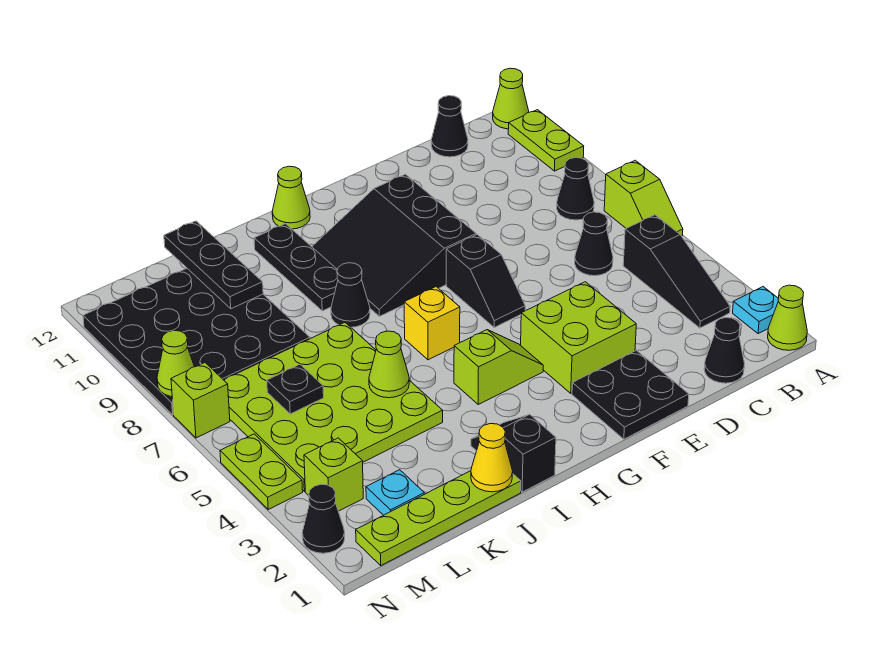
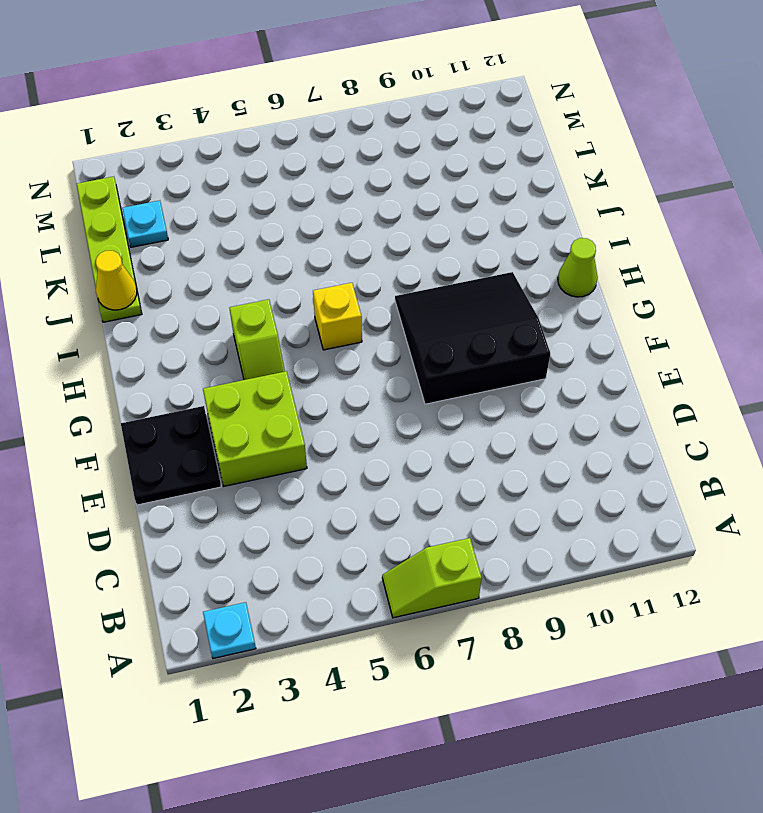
none -> lime 1x1 cone [768,285,807,350]
none -> lime 1x2 plate [508,110,584,171]
none -> lime 1x1 cone [493,68,529,129]
none -> black 1x3 slope [623,215,730,328]

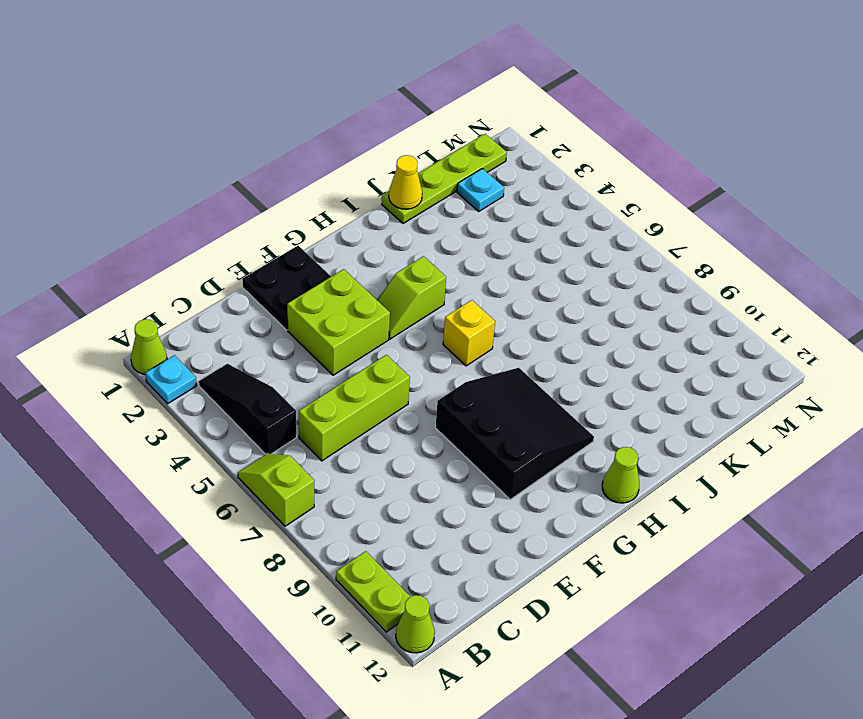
lime 1x3 brick [299,355,410,461] -> black 1x1 cone [575,212,613,276]
none -> black 1x1 cone [557,158,594,220]
none -> black 1x1 cone [704,318,745,383]
none -> black 1x1 cone [431,96,468,157]
none -> black 1x2 slope [446,235,525,327]

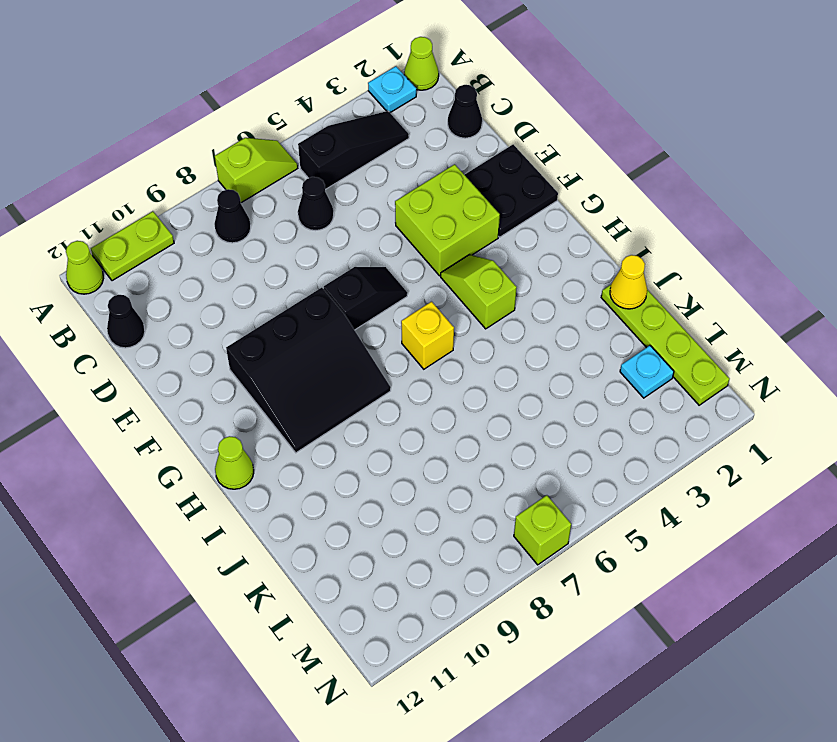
none -> black 1x2 slope [471,414,556,492]
none -> black 1x1 cone [331,263,370,327]
none -> black 1x3 plate [254,224,338,311]
none -> lime 4x4 plate [224,323,443,491]

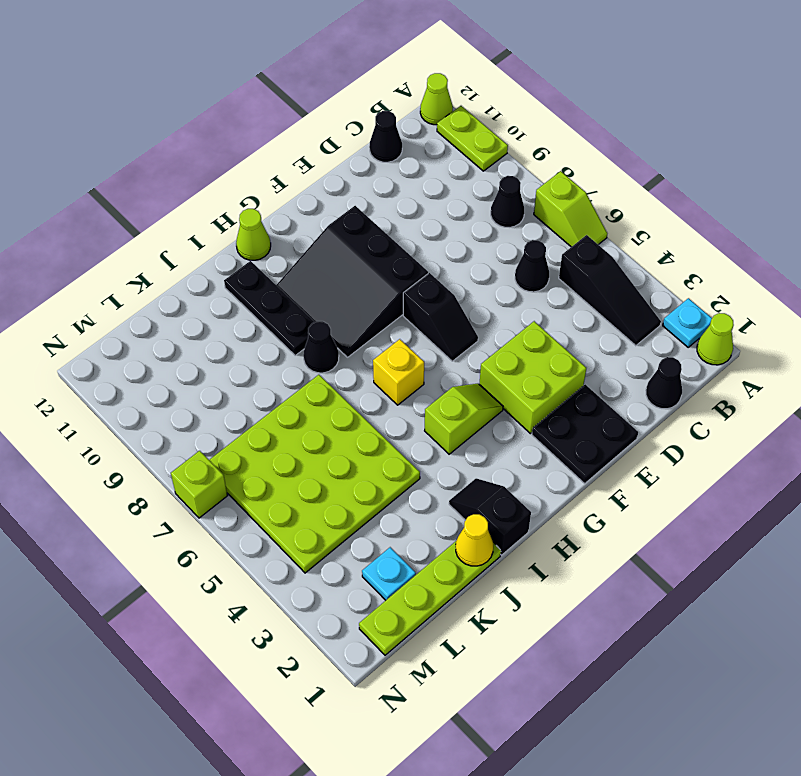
none -> black 4x4 plate [83,268,310,415]
none -> lime 1x1 brick [304,438,363,511]
none -> black 1x1 cone [302,484,345,553]
none -> lime 1x2 plate [220,434,303,509]

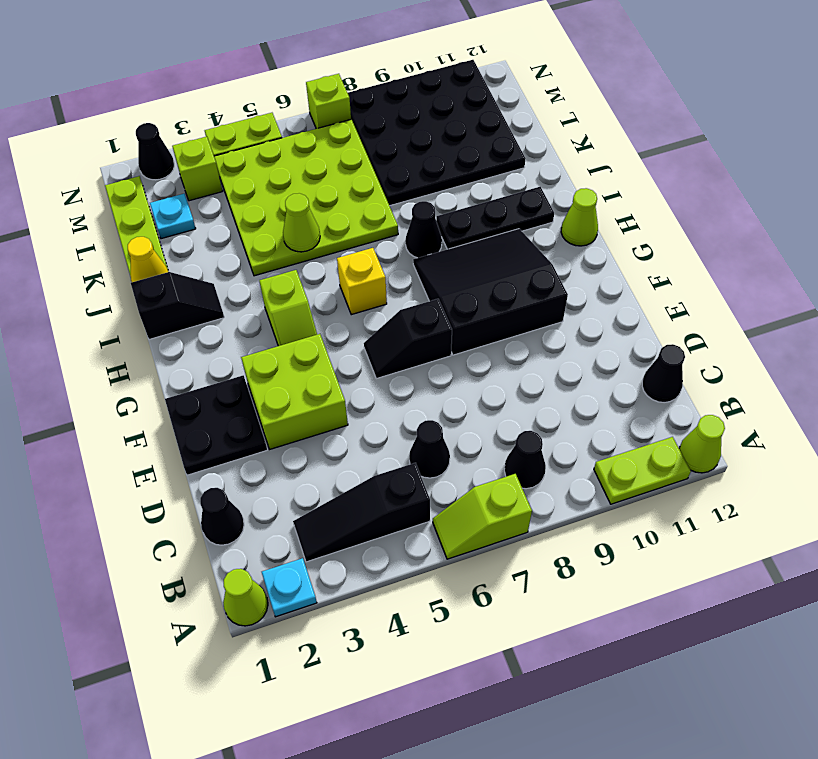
none -> black 1x3 plate [164,221,263,309]
none -> black 1x1 plate [267,365,324,414]
none -> lime 1x1 cone [157,331,194,397]

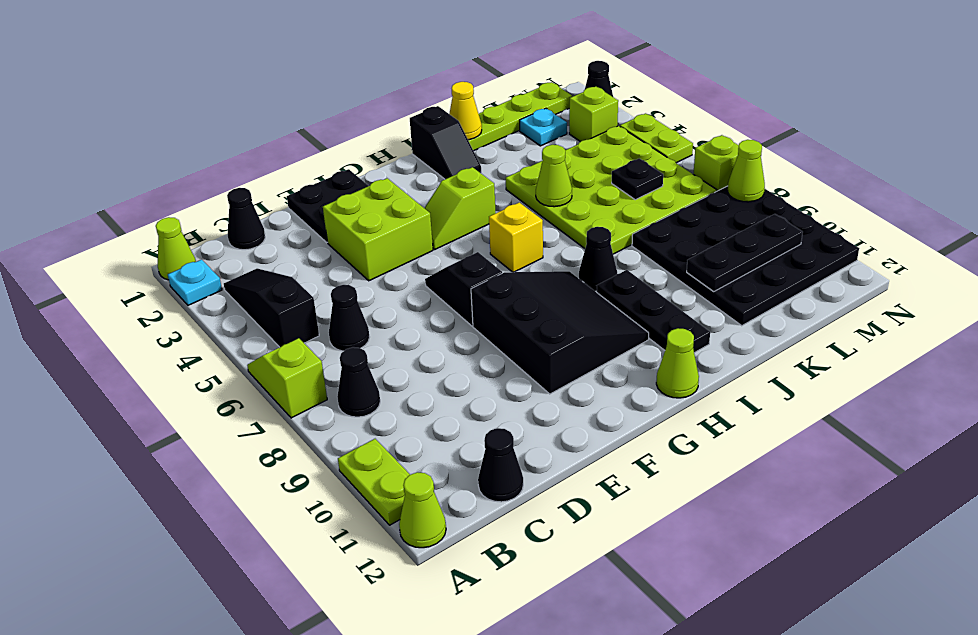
black 1x3 plate [687,214,803,291] -> black 1x3 plate turned to [164,221,263,309]

